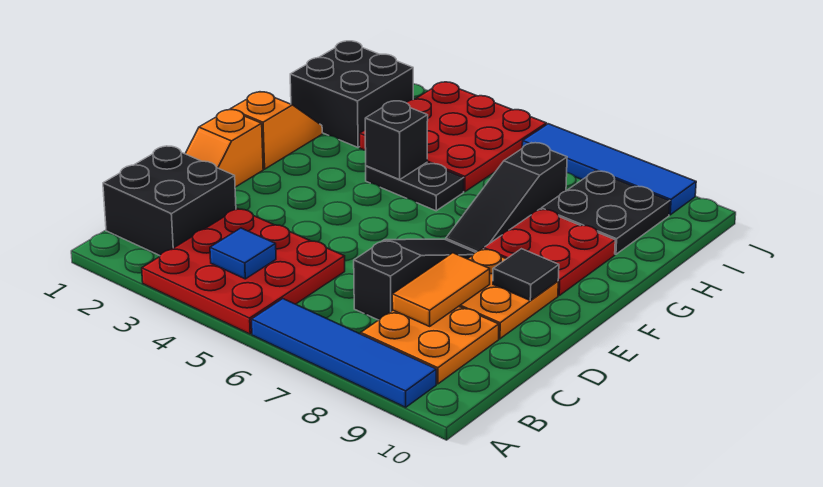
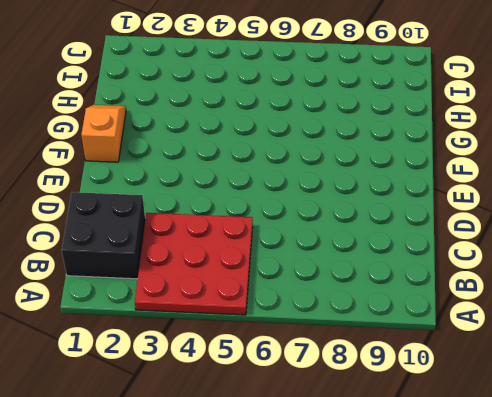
none -> blue 1x4 tile [251,299,436,407]
none -> orange 2x2 plate [361,306,499,384]
none -> black 1x3 slope [354,239,475,320]

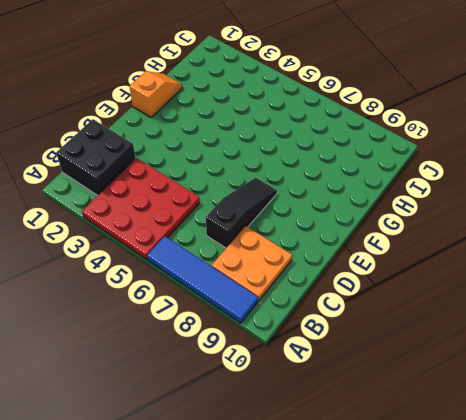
none -> orange 1x2 slope [185,110,263,187]
none -> orange 2x2 plate [459,249,558,339]
none -> black 1x3 slope [446,143,567,252]

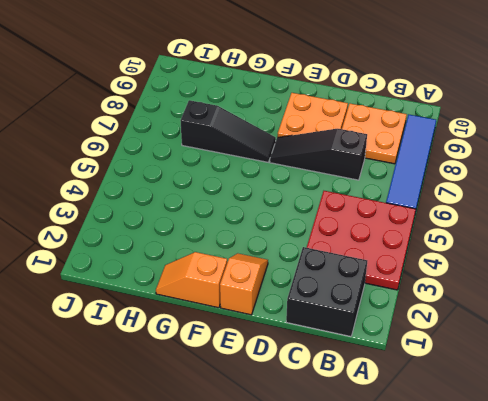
orange 1x2 slope [220,253,268,315] -> orange 1x2 slope turned to [185,110,263,187]
none -> red 2x2 plate [484,209,615,295]
none -> black 1x2 plate [366,163,464,211]
none -> black 2x2 brick [290,41,413,147]

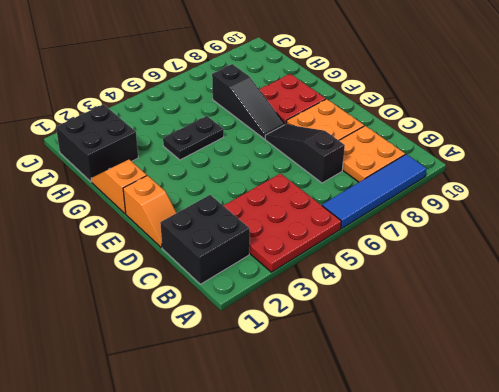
none -> red 3x3 plate [360,82,547,192]
none -> black 2x2 plate [541,171,670,254]
none -> blue 1x4 tile [522,124,696,215]

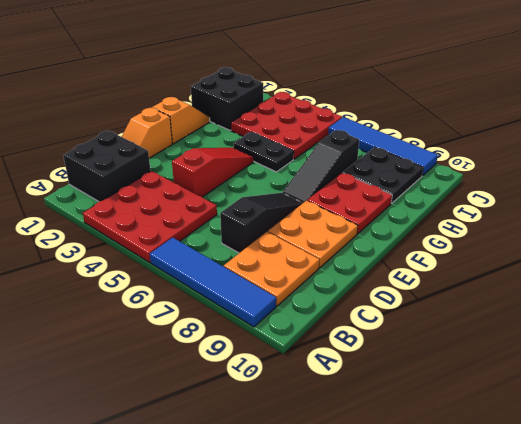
red 1x3 slope [172,148,253,197] -> none
none -> blue 1x1 tile [210,228,276,279]
none -> orange 1x2 tile [392,253,490,326]
none -> black 1x1 tile [493,249,559,300]

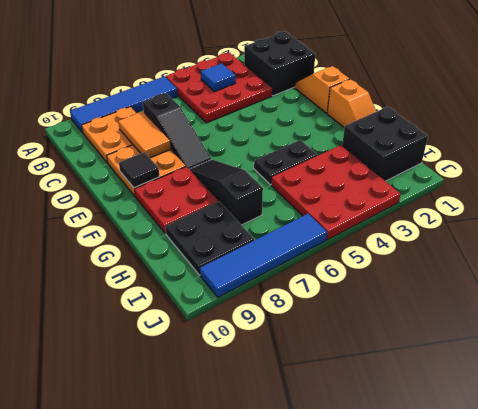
none -> black 1x1 brick [365,101,428,180]

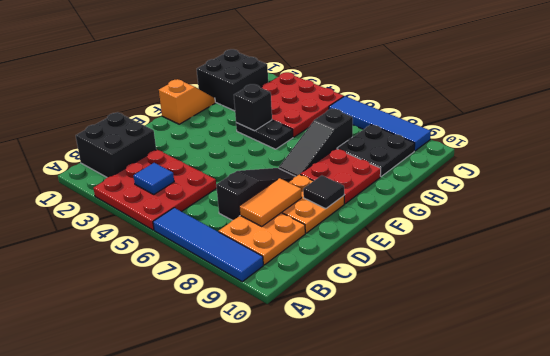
none -> orange 1x2 slope [185,110,263,187]

